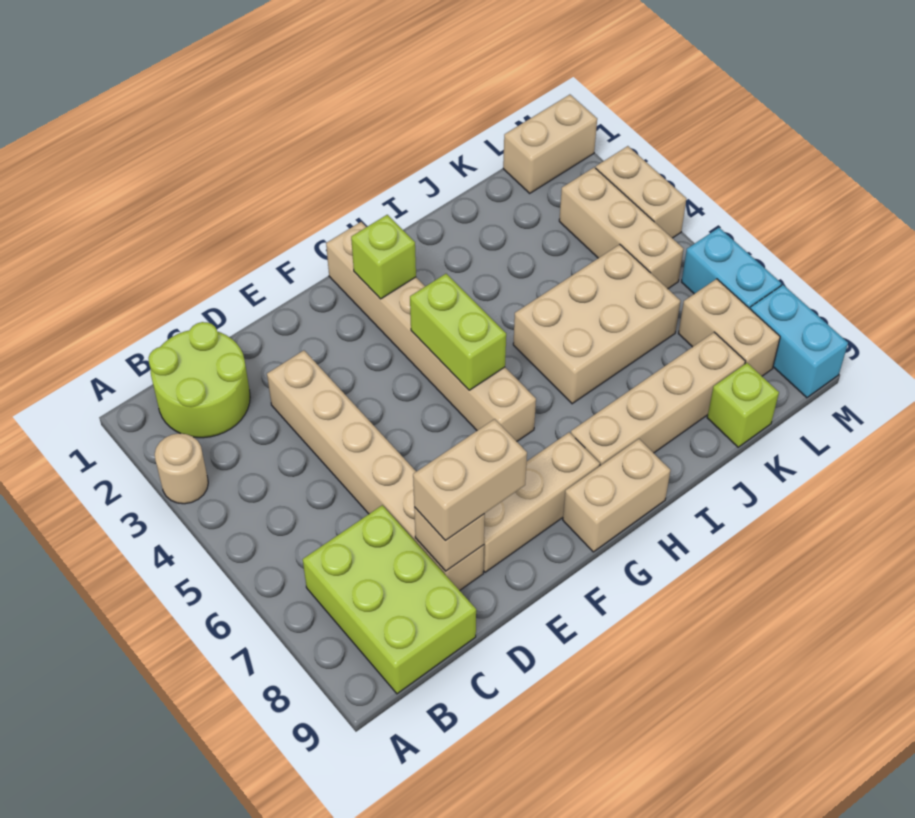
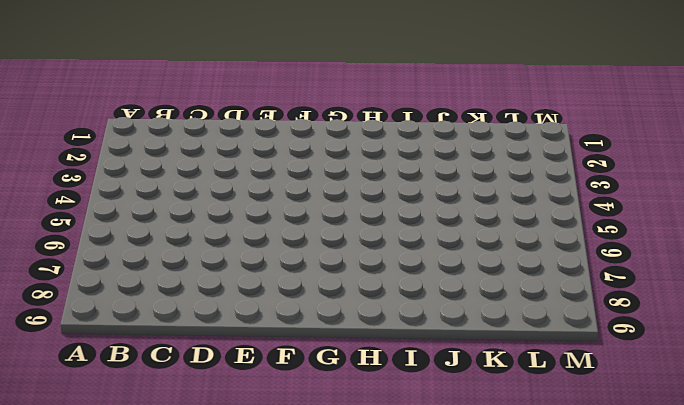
none -> tan 1x1 round brick [155,433,208,504]
none -> lime 2x2 round brick [149,322,250,438]
none -> lime 2x3 brick [303,505,476,694]

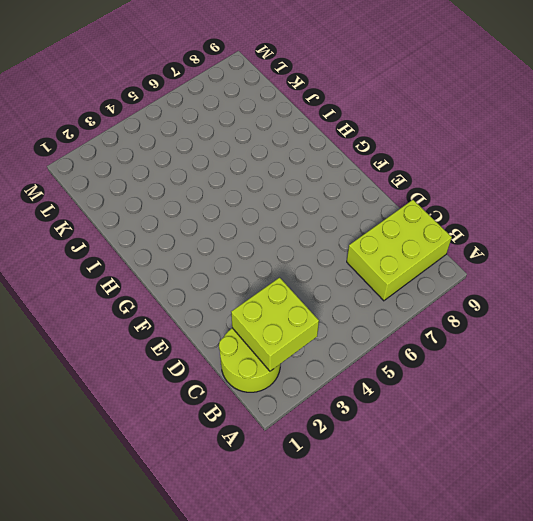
lime 2x2 brick [231,278,319,371] -> none
none -> tan 1x1 round brick [155,433,208,504]
none -> tan 1x6 brick [267,350,484,590]
none -> tan 1x3 brick [483,432,600,572]

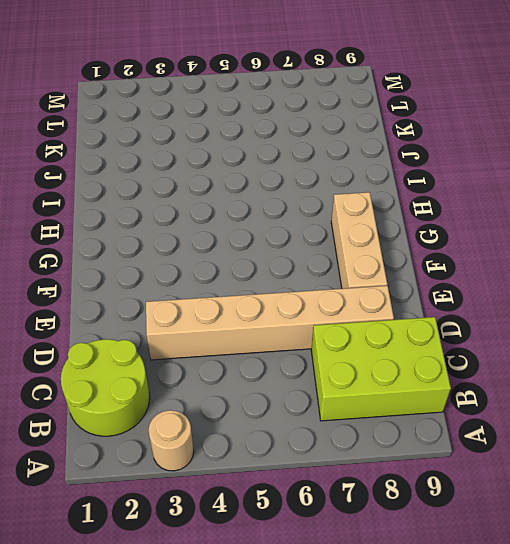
none -> tan 1x6 brick [326,222,536,441]
none -> tan 1x2 brick [563,439,671,552]
none -> tan 1x4 brick [571,332,745,466]

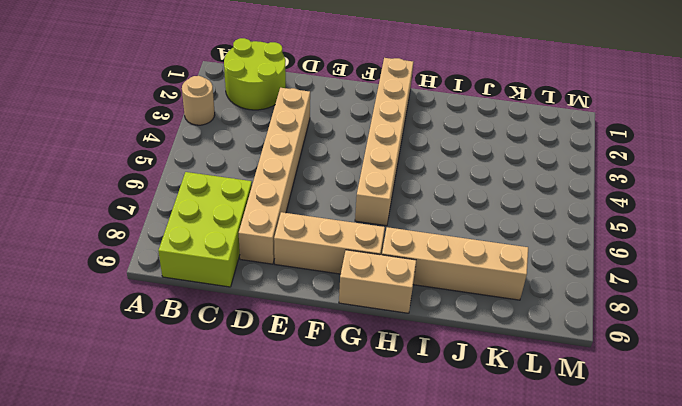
none -> tan 2x3 brick [513,244,680,404]
none -> lime 1x1 brick [707,363,779,447]
none -> tan 1x2 brick [503,95,597,193]

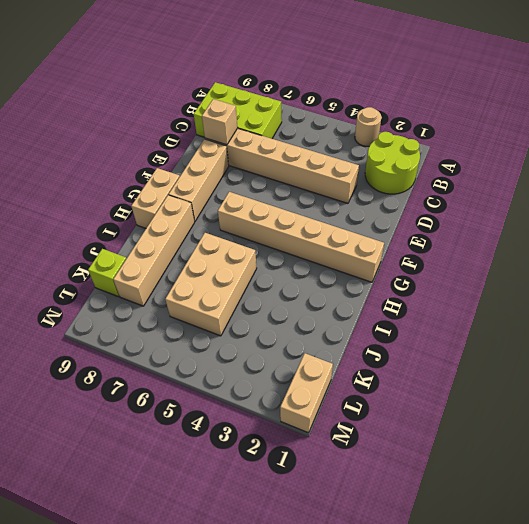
none -> tan 1x3 brick [559,167,684,289]
none -> tan 1x2 brick [678,279,780,376]
none -> tan 1x2 brick [596,146,686,238]

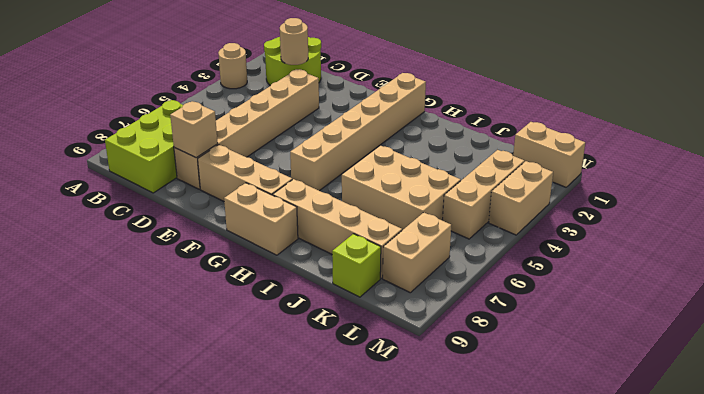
tan 1x1 round brick [280,18,308,65] -> none
none -> cyan 1x2 brick [682,228,781,309]
none -> cyan 1x2 brick [750,285,848,398]
none -> lime 1x1 brick [351,215,416,299]

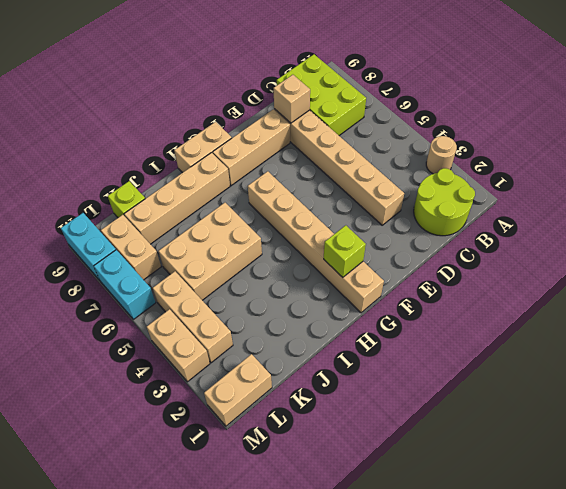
none -> lime 1x2 brick [410,274,506,390]
none -> tan 1x2 brick [413,419,527,541]

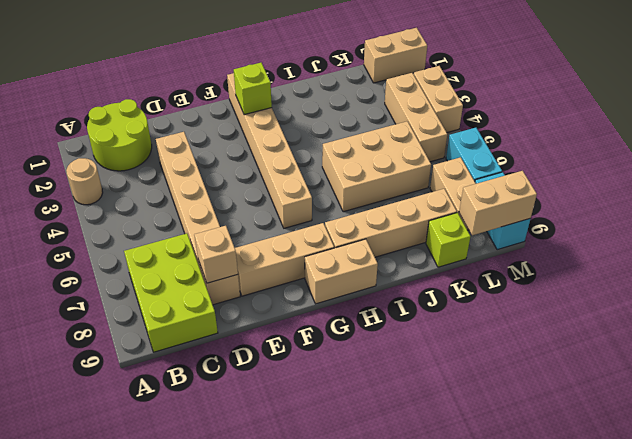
tan 1x2 brick [459,171,537,235] -> tan 1x2 brick moved to [413,419,527,541]
none -> lime 1x2 brick [410,274,506,390]

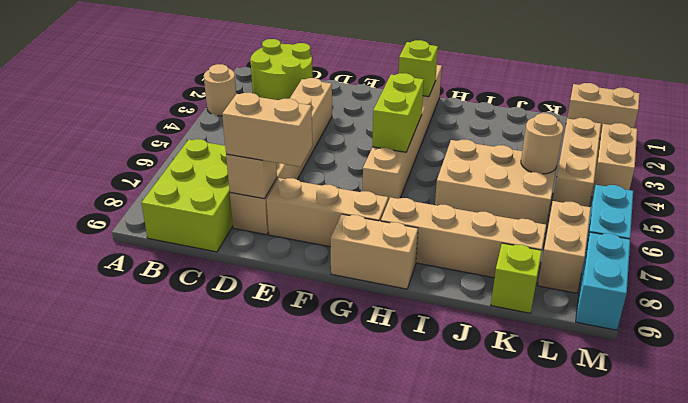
tan 1x1 round brick [521,113,563,174] -> none

